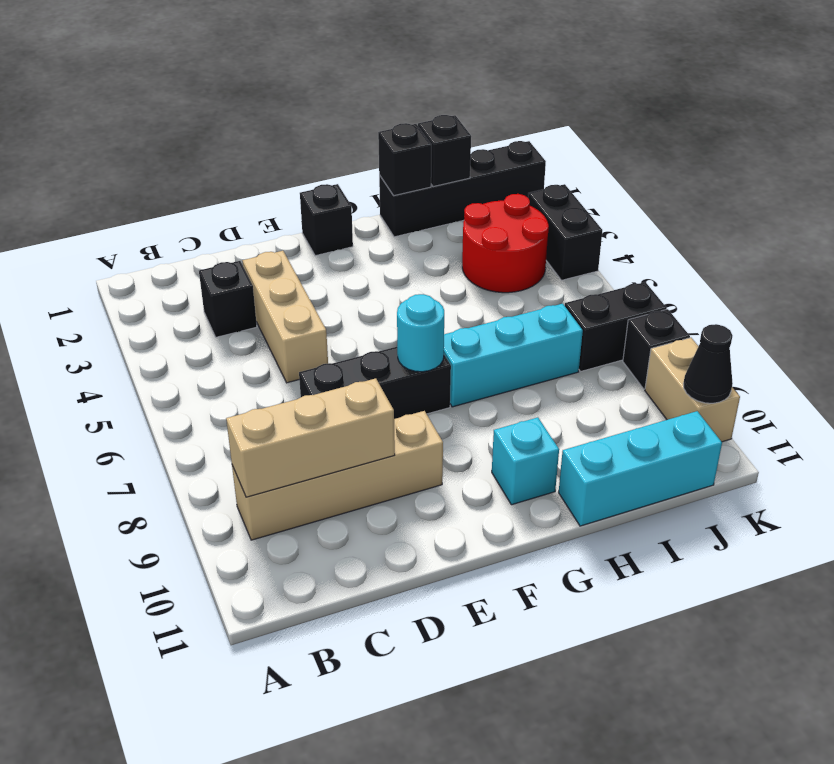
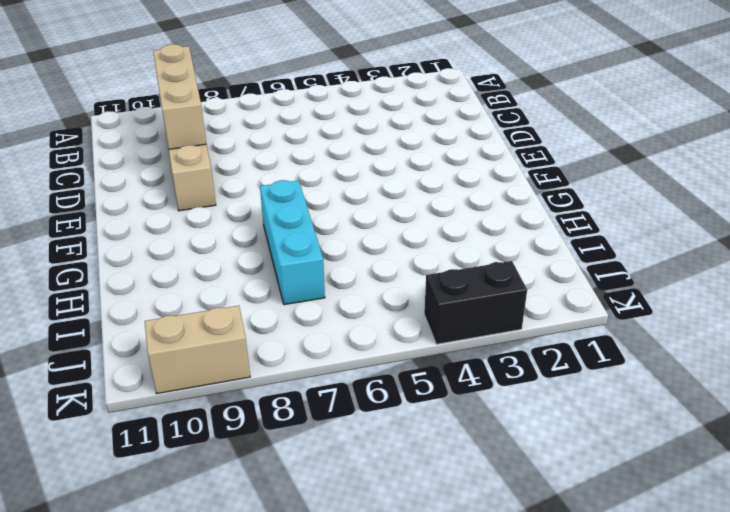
none -> black 1x1 brick [199,261,257,337]
none -> tan 1x3 brick [242,251,328,383]
none -> black 1x3 brick [299,347,451,419]

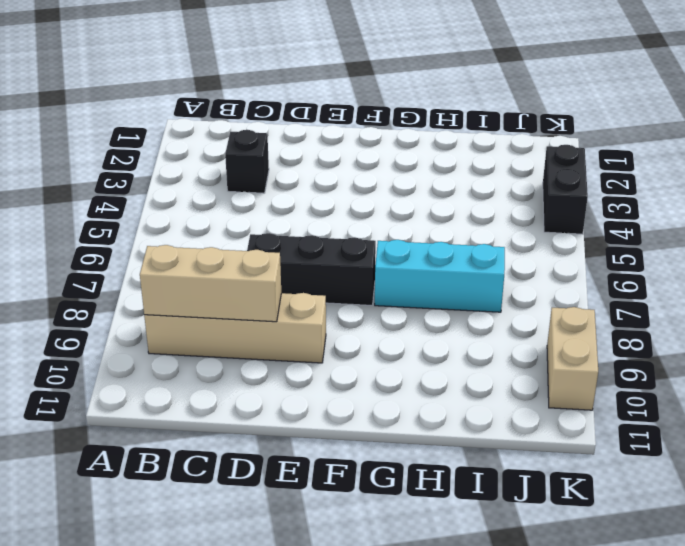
none -> tan 1x3 brick [242,251,328,383]
none -> black 1x1 brick [300,184,353,256]
none -> cyan 1x1 brick [492,417,559,505]

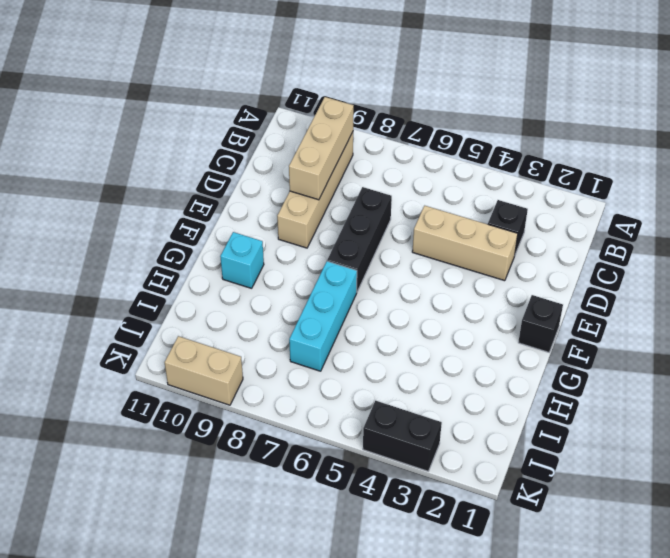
none -> black 1x4 brick [379,141,546,237]
none -> cyan 1x3 brick [559,411,722,526]
none -> red 2x2 round brick [462,194,549,293]

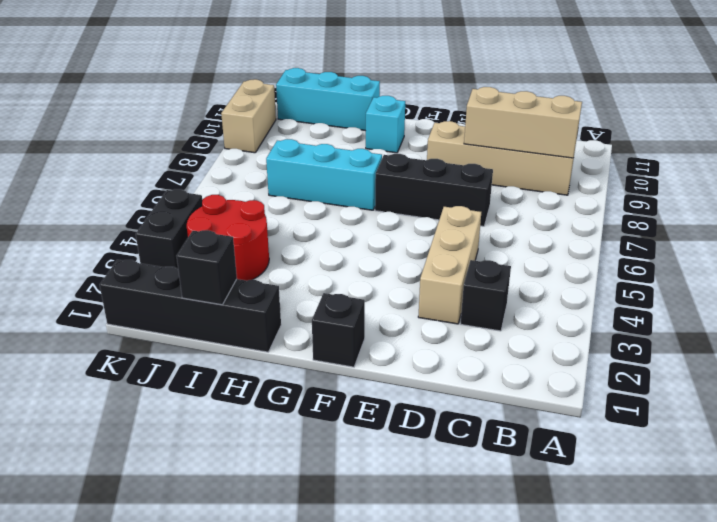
none -> black 1x2 brick [565,282,667,371]
none -> black 1x1 brick [623,309,690,389]
none -> cyan 1x1 round brick [397,294,444,372]

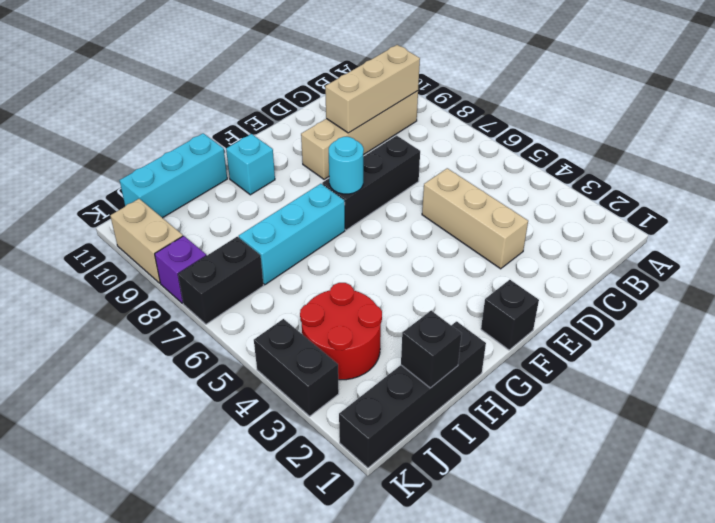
purple 1x1 brick [155,236,206,303] -> black 1x1 brick [623,309,690,389]
none -> black 1x1 brick [199,261,257,337]
none -> black 1x1 brick [378,123,431,196]
none -> black 1x1 cone [683,324,733,403]

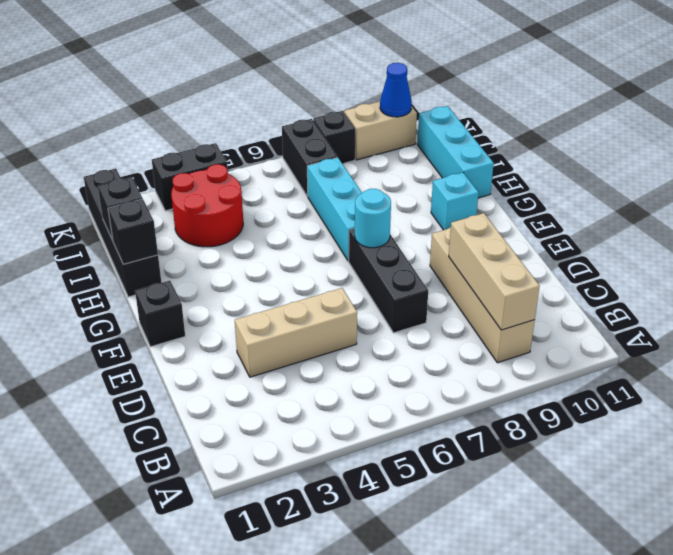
blue 1x1 cone [380,63,412,117] -> black 1x1 cone [683,324,733,403]
none -> black 1x1 brick [199,261,257,337]

